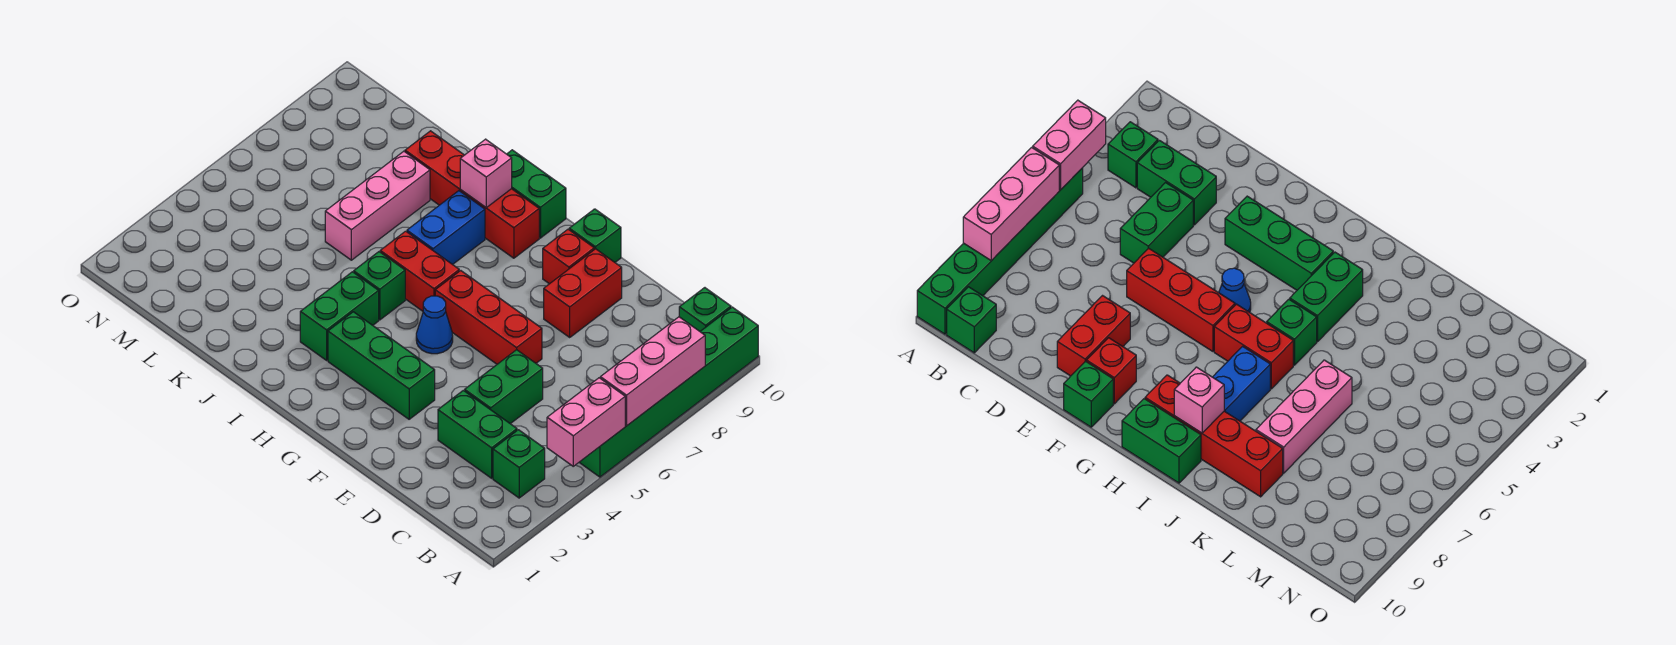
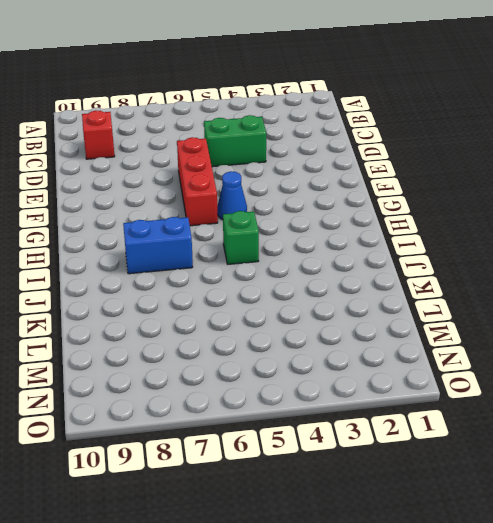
red 1x1 brick [82,111,115,159] -> red 1x1 brick moved to [543,229,594,284]
none -> green 1x6 brick [579,307,758,477]
none -> green 1x1 brick [493,430,545,498]
none -> green 1x1 brick [679,288,731,331]

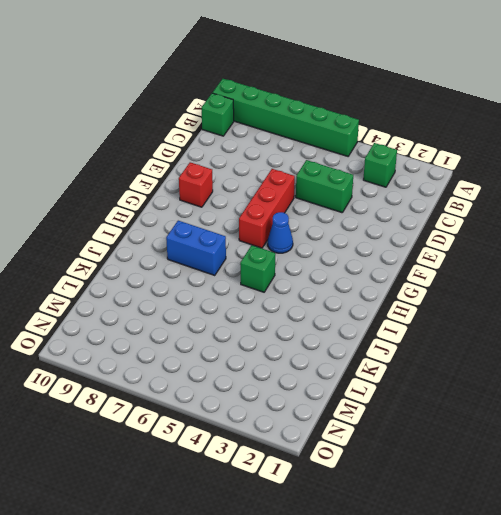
none -> green 1x2 brick [438,390,517,478]
none -> red 1x2 brick [544,249,622,337]
none -> green 1x3 brick [328,312,435,419]

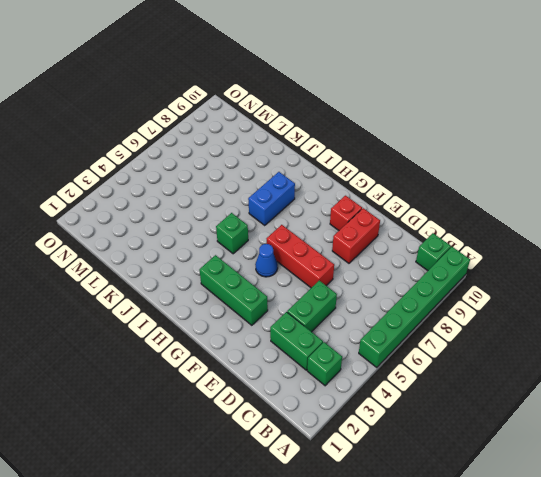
none -> green 1x1 brick [569,209,621,262]
none -> red 1x2 brick [380,231,459,311]
none -> red 1x4 brick [405,131,539,258]

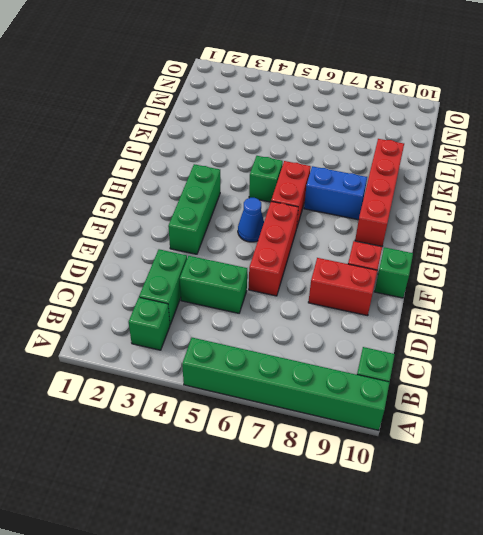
none -> green 1x2 brick [507,150,566,238]
none -> green 1x2 brick [300,272,379,360]
none -> pink 1x3 brick [325,151,430,260]

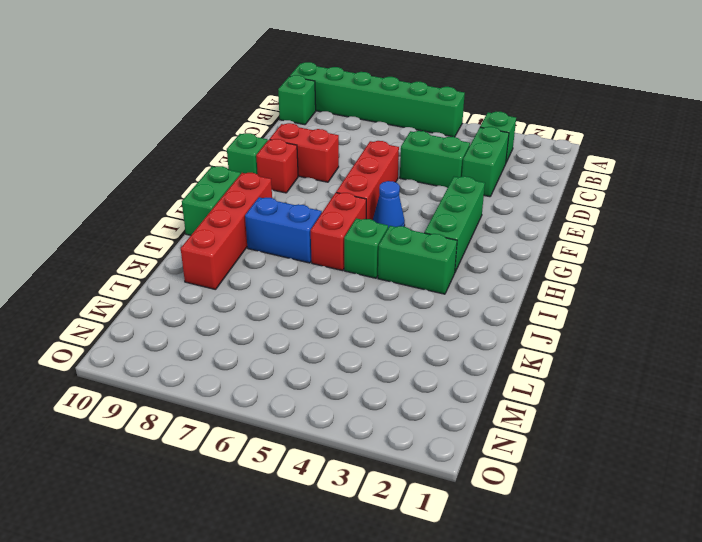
none -> pink 1x3 brick [325,151,430,260]
none -> pink 1x2 brick [547,378,625,466]
none -> pink 1x3 brick [600,317,705,426]

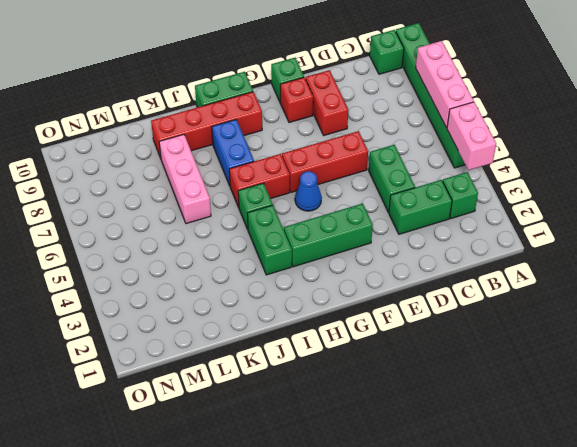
none -> pink 1x1 brick [460,139,512,208]

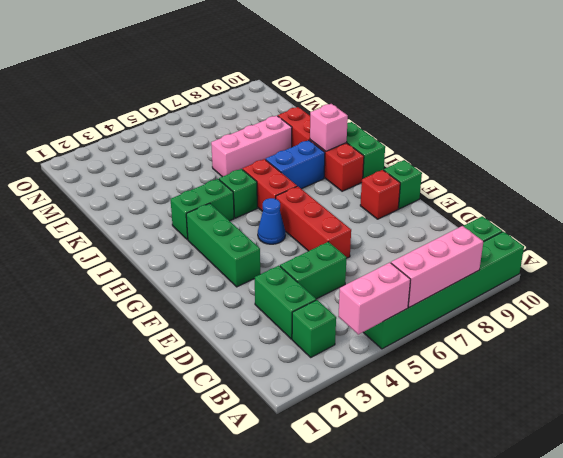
none -> red 1x2 brick [544,249,622,337]

